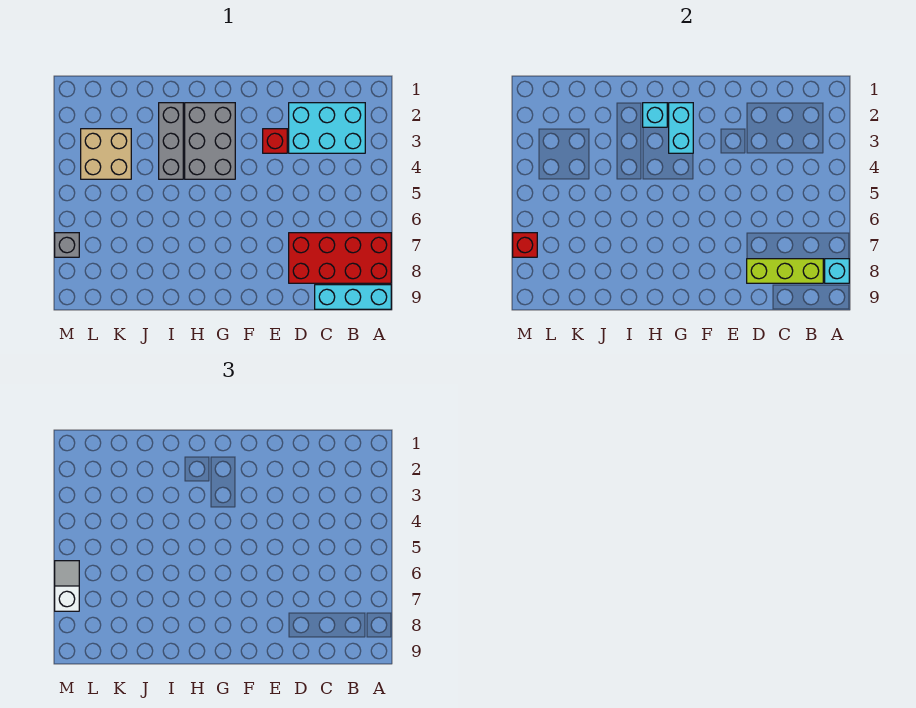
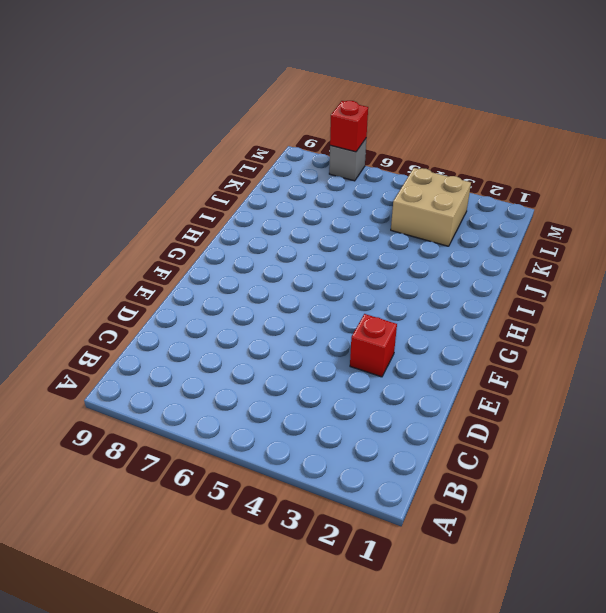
none -> red 2x4 brick [289,233,391,283]
none -> cyan 1x3 brick [315,285,391,309]
none -> cyan 2x3 brick [289,103,365,153]

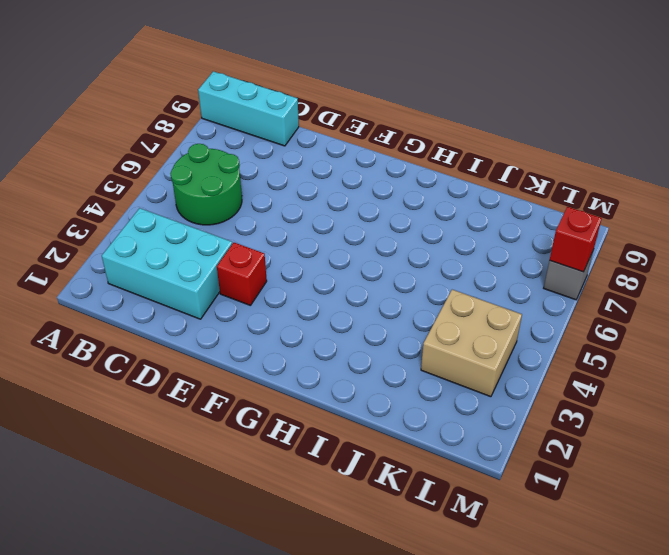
green 2x2 round brick [170,144,242,225] -> none
none -> red 2x4 brick [289,233,391,283]
none -> grey 2x3 brick [185,103,235,179]
none -> grey 1x3 brick [159,103,183,179]

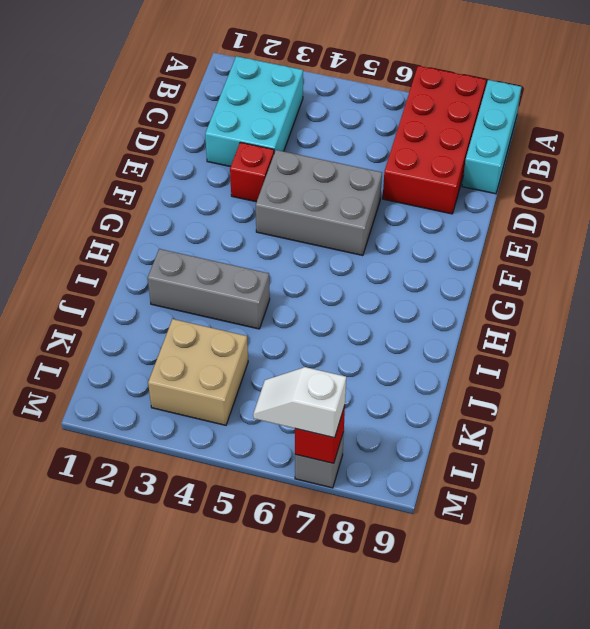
grey 2x3 brick [256,150,382,256] -> grey 2x3 brick moved to [185,103,235,179]
none -> cyan 1x1 brick [825,259,849,283]
none -> lime 1x3 brick [747,259,823,283]
none -> cyan 1x2 brick [669,103,693,153]

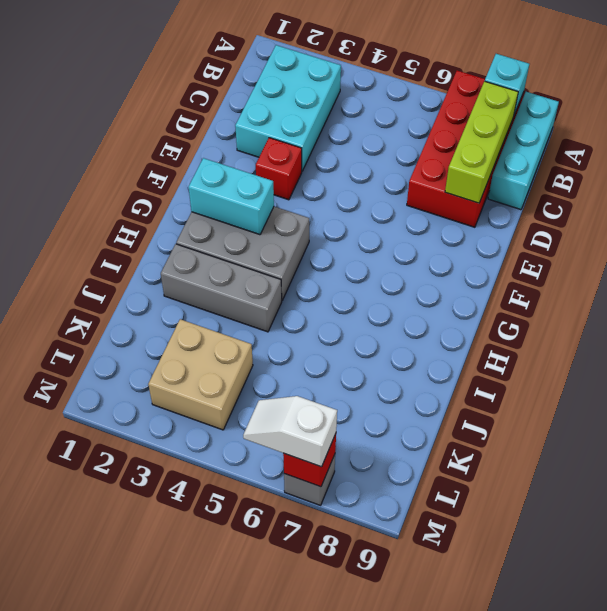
none -> cyan 1x1 brick [643,103,667,127]

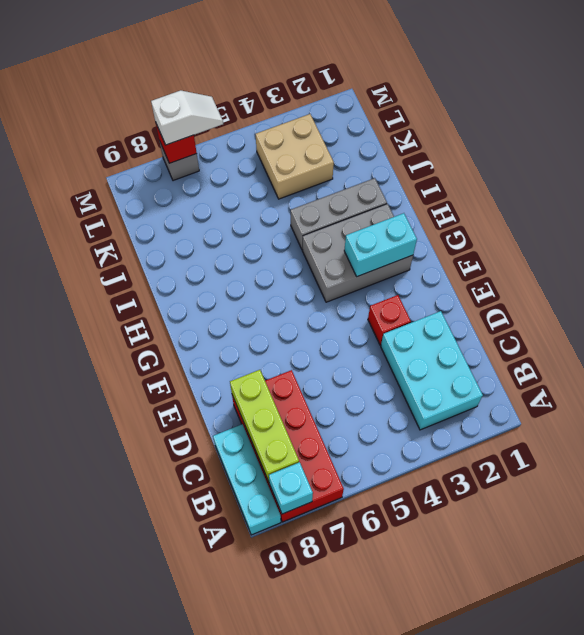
none -> cyan 1x1 brick [643,103,667,127]

